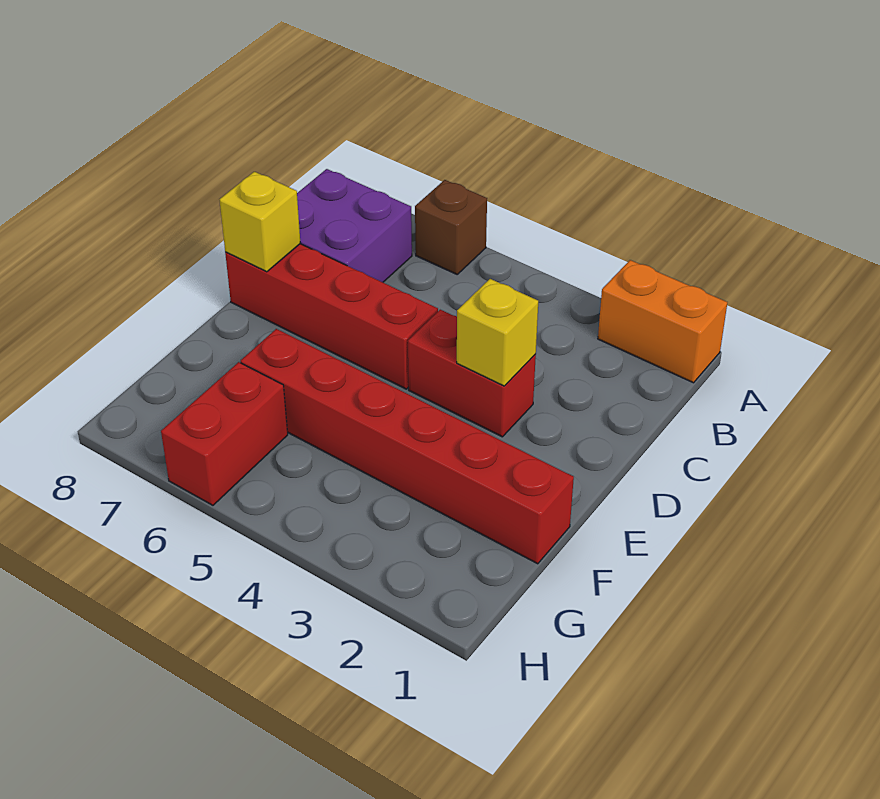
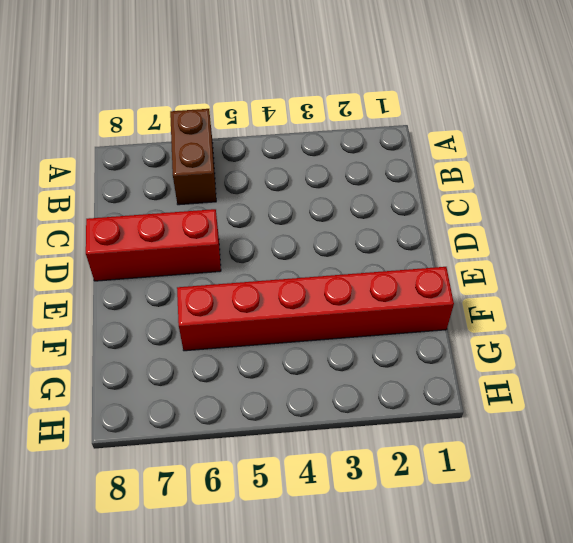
brown 1x2 brick [170,109,216,205] -> brown 1x1 brick [415,180,487,274]
red 1x3 brick [86,209,221,281] -> red 1x4 brick [225,244,438,389]
none -> orange 1x2 brick [598,260,727,383]
none -> purple 2x2 brick [297,169,412,282]

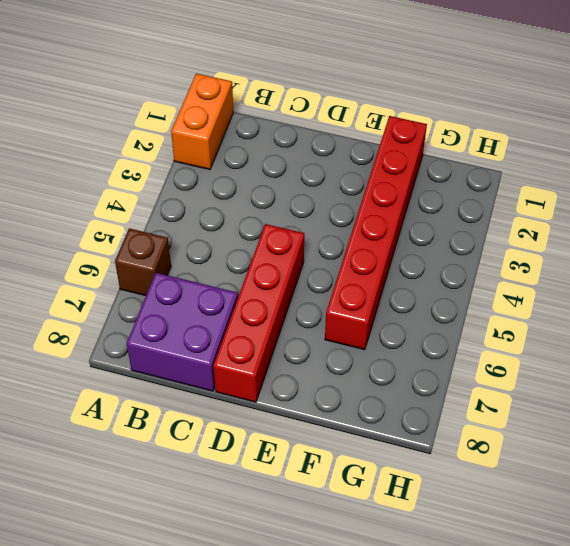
none -> red 1x2 brick [408,310,536,437]
none -> red 1x2 brick [161,362,288,505]

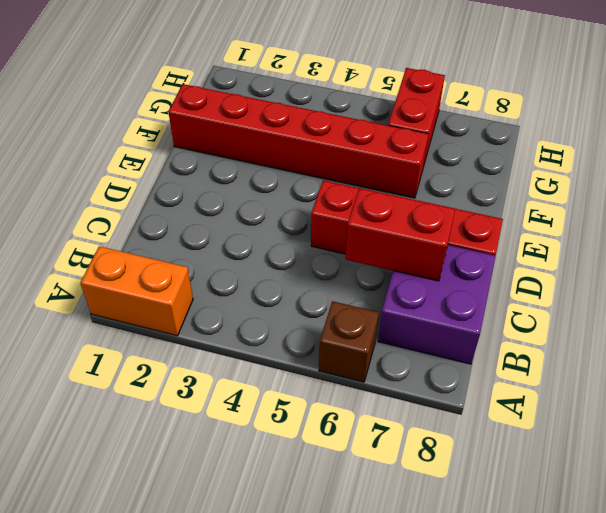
red 1x2 brick [345,188,455,281] -> red 1x2 brick moved to [408,310,536,437]
none -> yellow 1x1 brick [457,279,538,386]
none -> yellow 1x1 brick [220,172,300,272]

